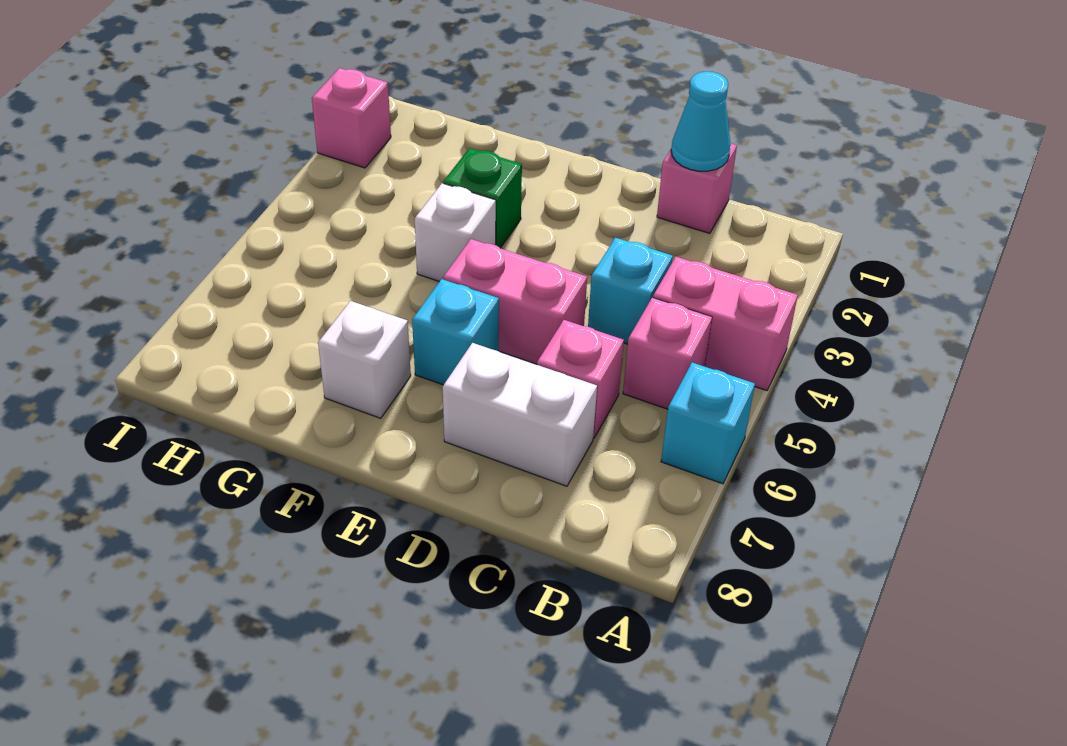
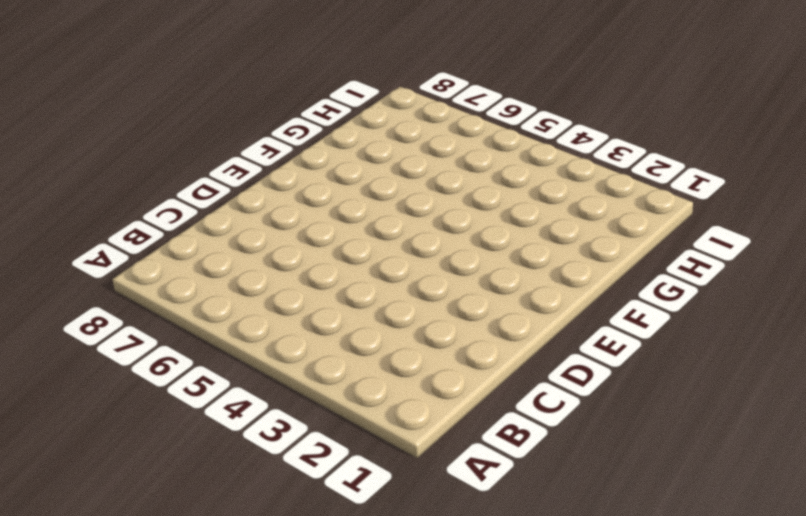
none -> pink 1x2 brick [653,257,798,391]
none -> cyan 1x1 brick [661,363,755,484]
none -> pink 1x1 brick [623,298,712,409]

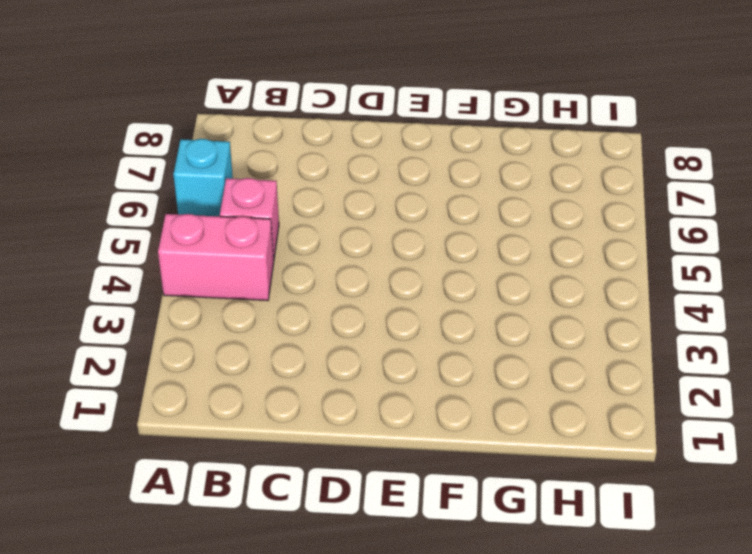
none -> pink 1x1 brick [657,143,737,233]
none -> cyan 1x1 brick [588,238,673,344]
none -> pink 1x1 brick [537,320,624,438]

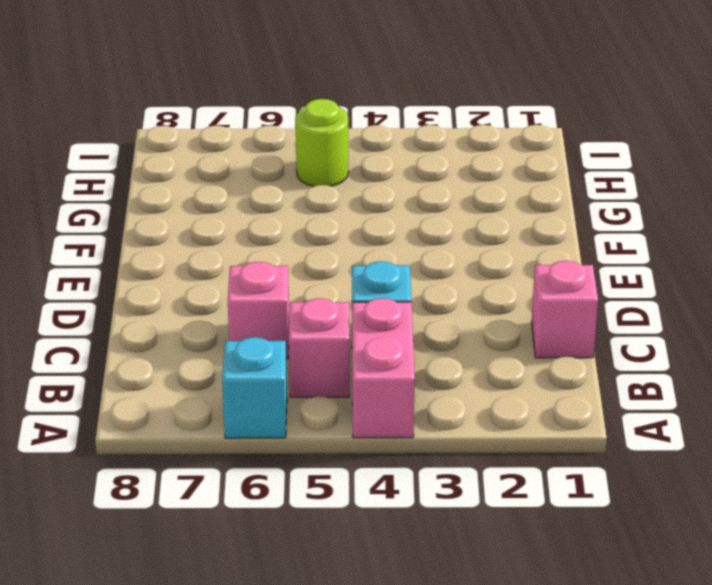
lime 1x1 round brick [296,99,349,187] -> none
none -> white 1x2 brick [443,343,597,486]
none -> pink 1x2 brick [443,239,587,364]
none -> cyan 1x1 brick [412,279,499,385]

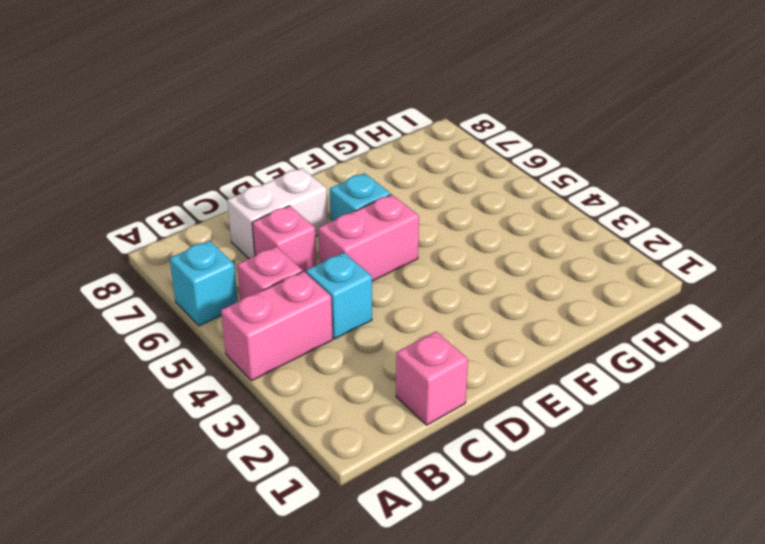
none -> green 1x1 brick [443,148,522,248]
none -> white 1x1 brick [415,183,496,282]
none -> white 1x1 brick [318,301,411,418]

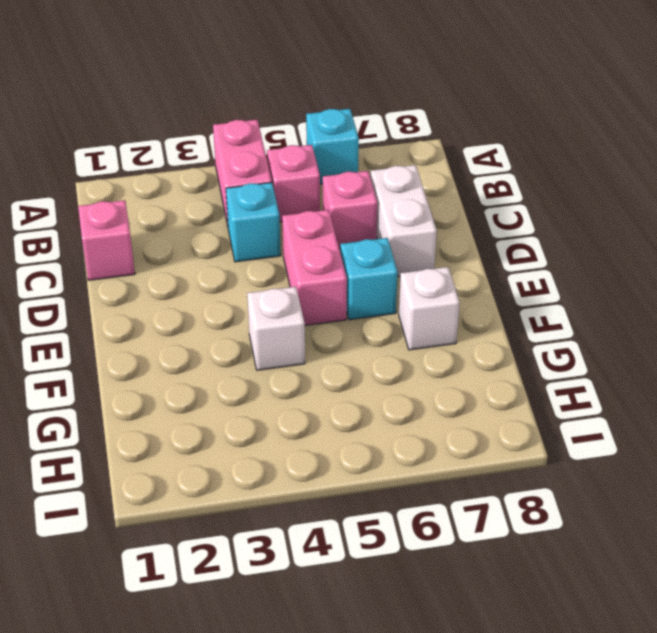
none -> green 1x1 brick [443,148,522,248]
none -> pink 1x1 brick [312,68,391,168]
none -> cyan 1x1 cone [671,72,731,171]

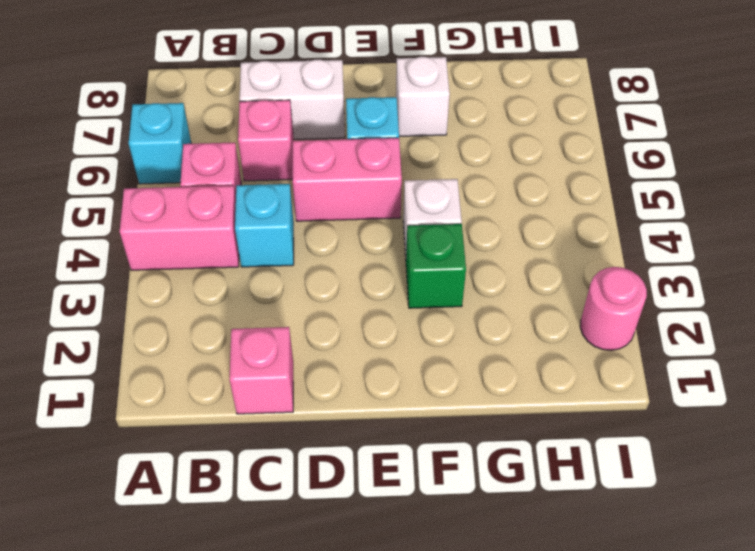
pink 1x1 round brick [580,267,647,350] -> pink 1x1 brick [312,68,391,168]
none -> cyan 1x1 cone [671,72,731,171]

